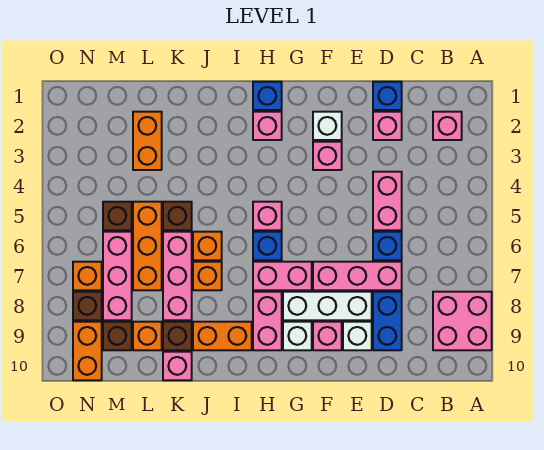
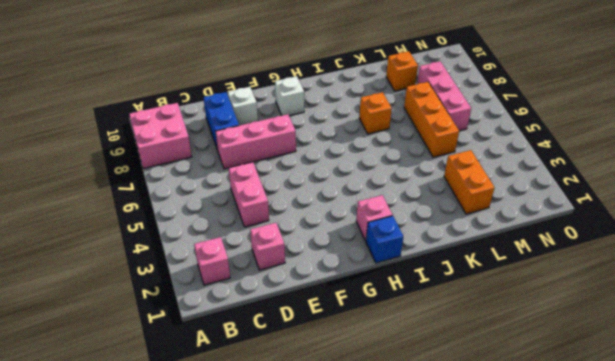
none -> blue 1x1 brick [373,82,402,110]
none -> blue 1x1 brick [373,232,402,260]
none -> white 1x3 brick [283,292,372,320]
none -> white 1x1 brick [313,112,342,140]

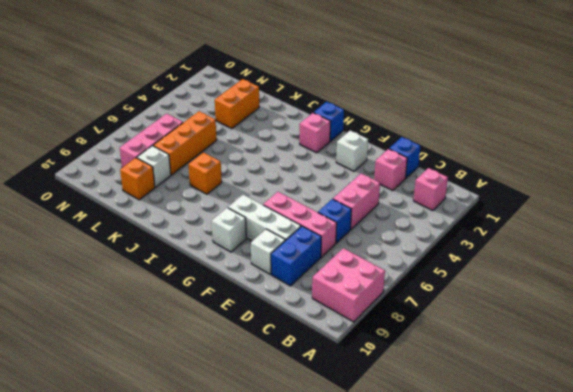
white 1x1 brick [137,146,171,187] -> none
none -> pink 1x1 brick [313,142,342,170]
none -> pink 1x1 brick [313,322,342,350]
none -> pink 1x2 brick [253,262,312,290]
none -> pink 1x1 brick [253,202,282,230]

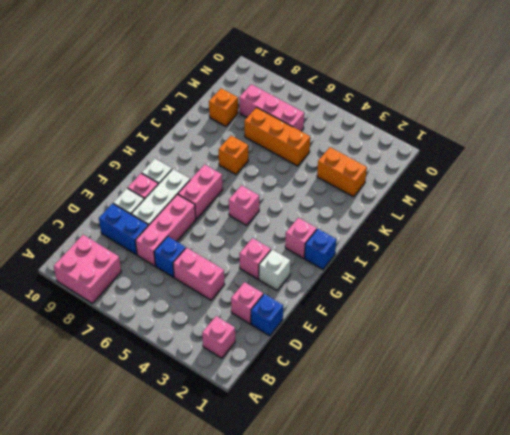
none -> blue 1x1 brick [253,232,282,260]
none -> pink 1x2 brick [253,292,282,350]
none -> orange 1x2 brick [193,322,252,350]
none -> orange 1x1 brick [193,232,222,260]

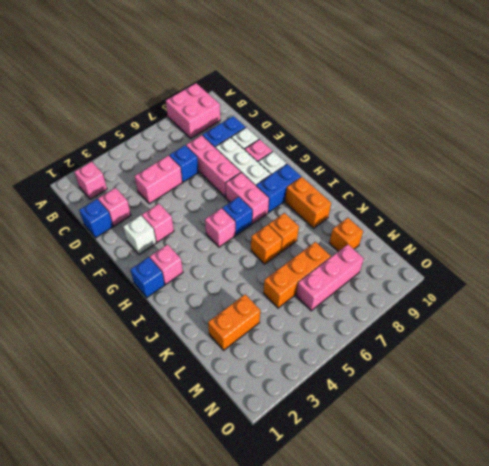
blue 1x2 brick [256,164,301,212] -> pink 1x2 brick [253,292,282,350]
none -> brown 1x1 brick [163,202,192,230]
none -> pink 1x3 brick [163,232,192,320]
none -> brown 1x1 brick [163,322,192,350]
none -> pink 1x1 brick [163,352,192,380]

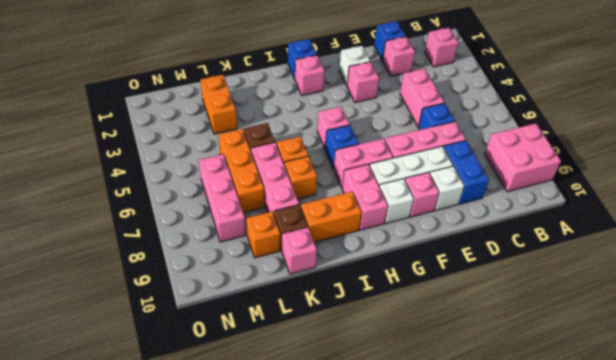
none -> brown 1x1 brick [103,202,132,230]
none -> brown 1x1 brick [103,322,132,350]
none -> orange 1x1 brick [73,262,102,290]
none -> brown 1x1 brick [73,292,102,320]

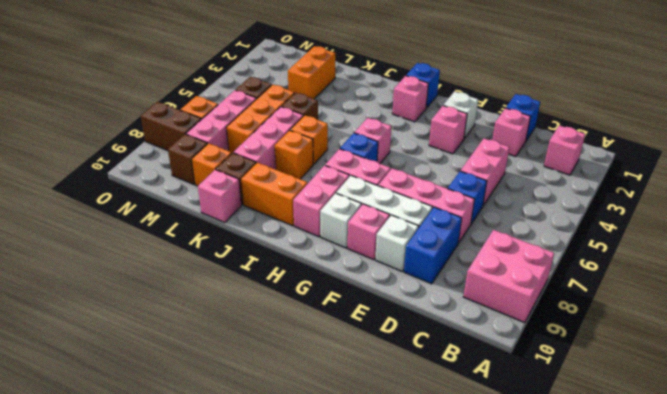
brown 1x2 brick [141,102,201,151] -> brown 1x1 brick [73,292,102,320]
none -> orange 1x2 brick [73,322,102,380]

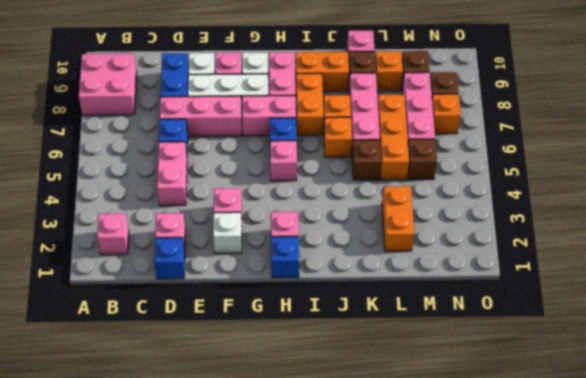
orange 1x2 brick [296,73,324,135] -> orange 1x2 brick moved to [73,322,102,380]

